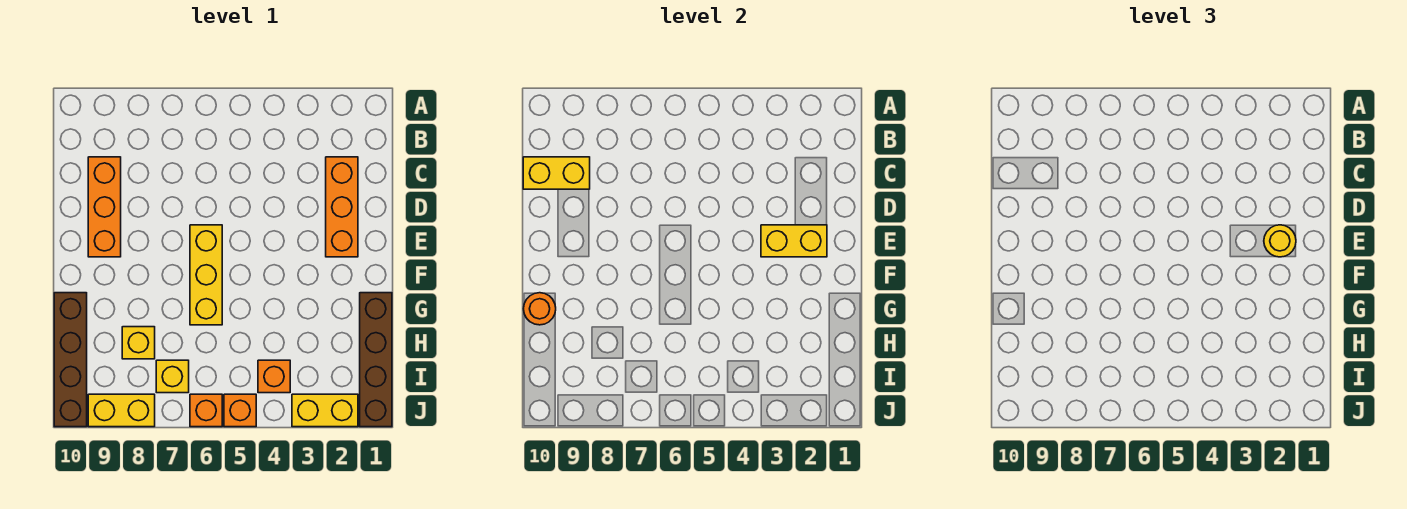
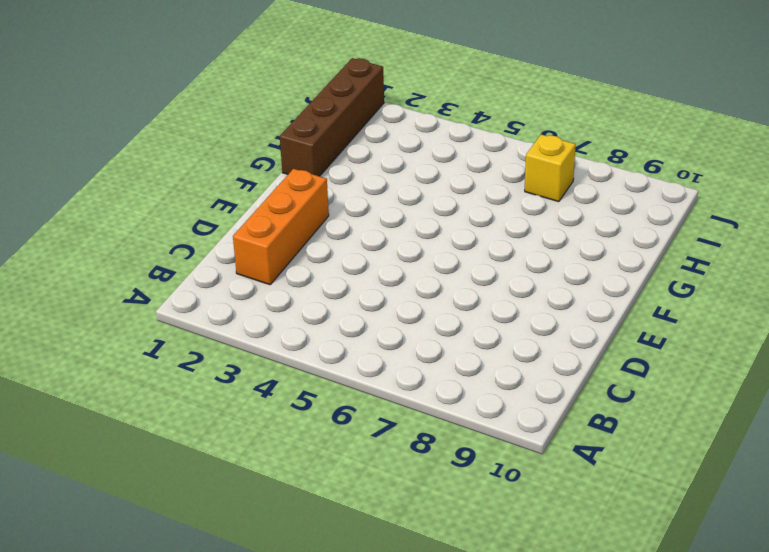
none -> orange 1x3 brick [88,157,121,257]
none -> yellow 1x3 brick [190,225,222,325]
none -> brown 1x4 brick [54,293,87,427]

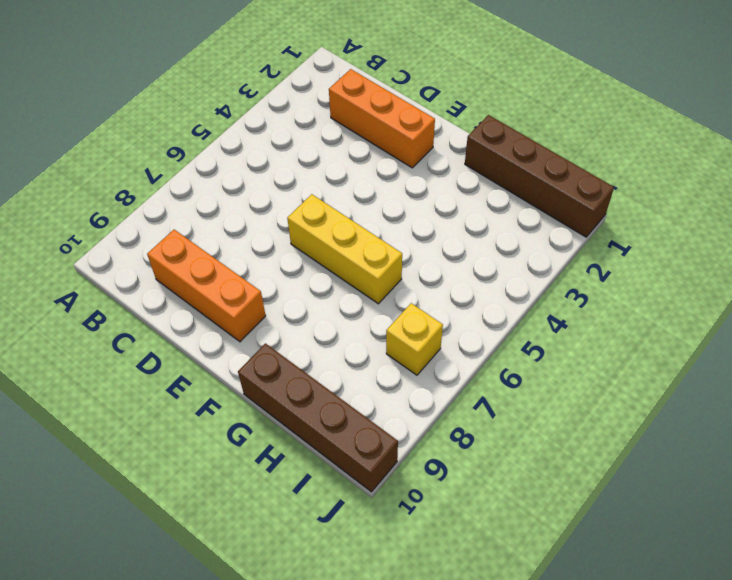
none -> yellow 1x1 brick [122,327,155,359]
none -> orange 1x1 brick [258,360,290,393]
none -> yellow 1x2 brick [292,394,358,427]

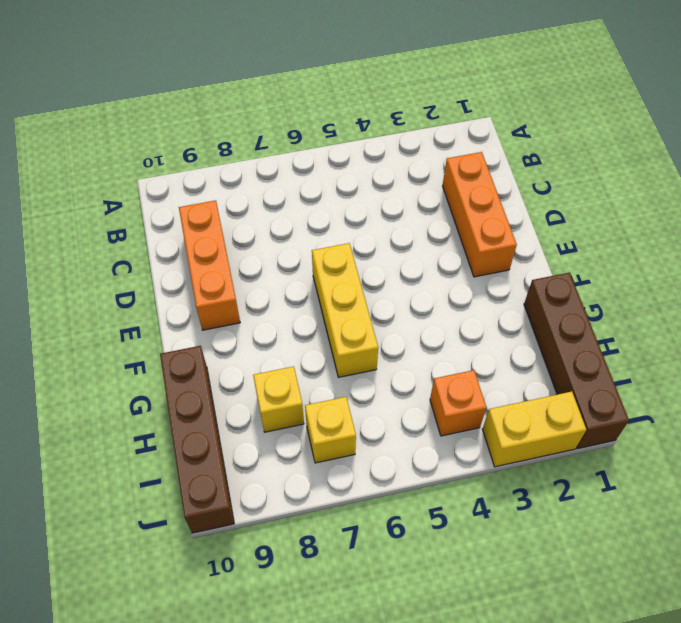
none -> orange 1x1 brick [224,394,256,427]
none -> orange 1x1 brick [190,394,222,427]
none -> yellow 1x2 brick [88,394,155,427]

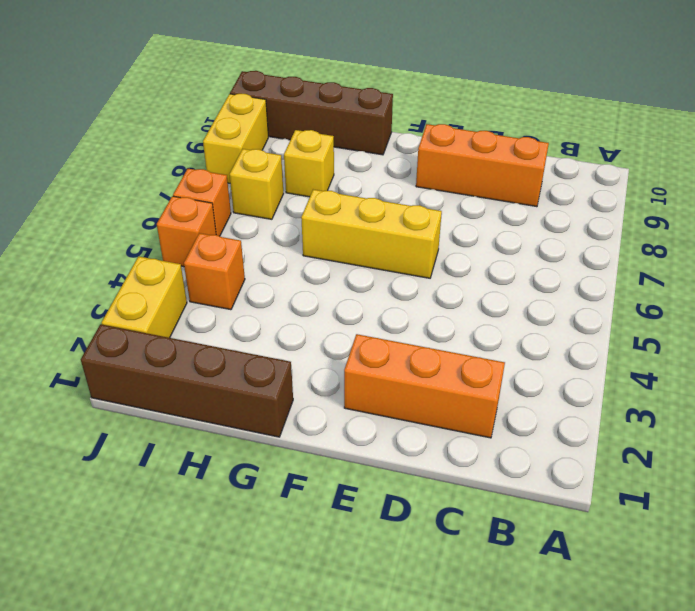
none -> yellow 1x2 brick [523,157,590,189]
none -> yellow 1x2 brick [761,225,827,257]
none -> orange 1x1 round brick [524,293,556,325]

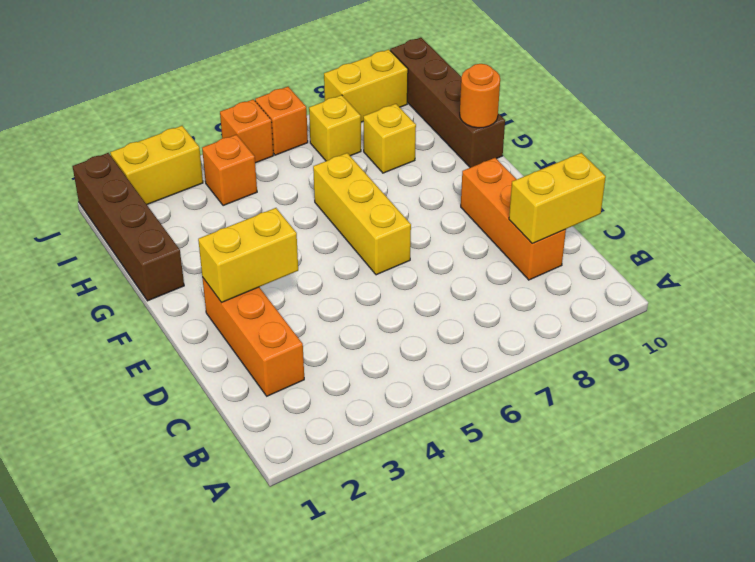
none -> yellow 1x1 round brick [1264,225,1296,257]

